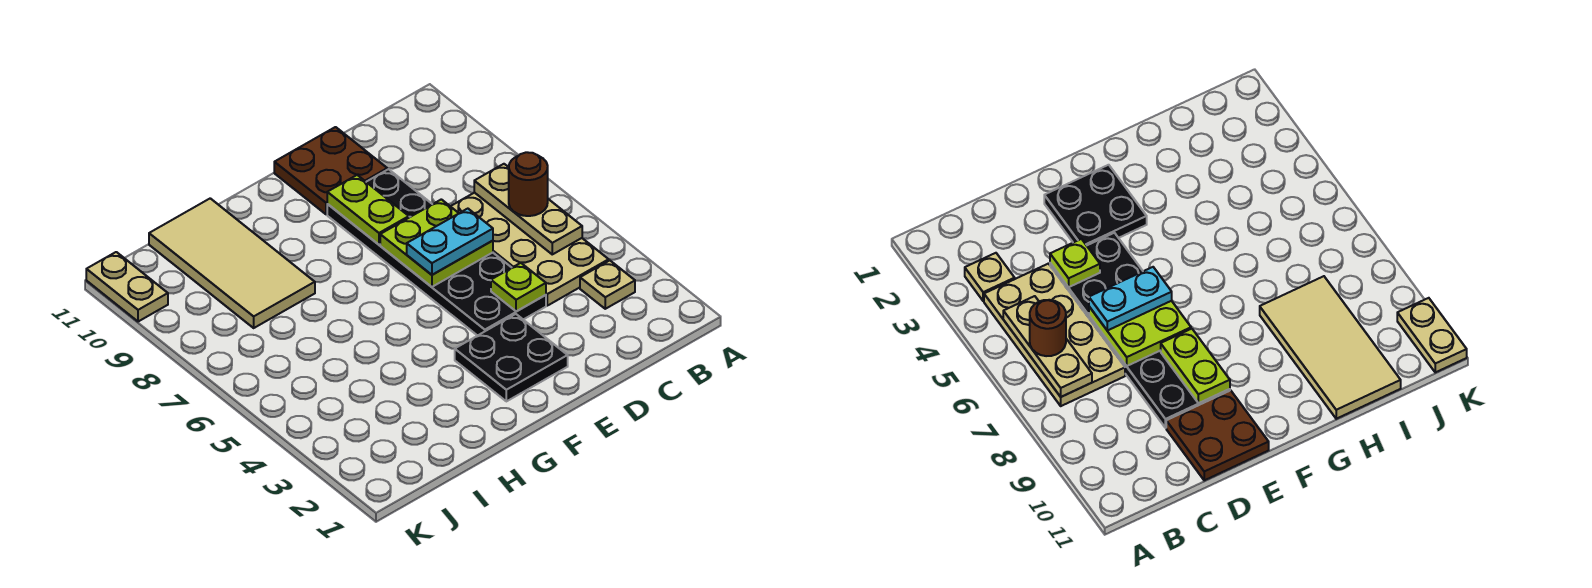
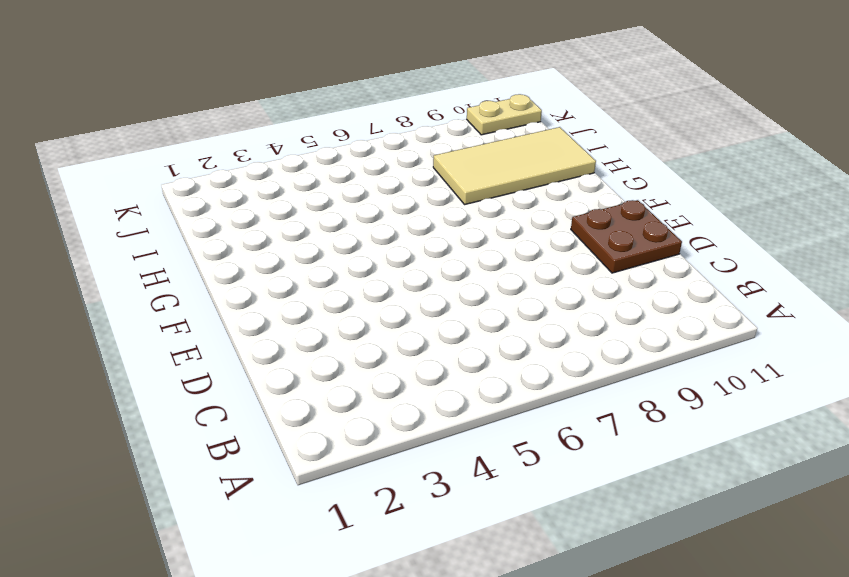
none -> tan 1x1 plate [580,261,635,309]
none -> tan 2x4 plate [451,193,609,306]
none -> black 2x6 plate [327,169,546,336]

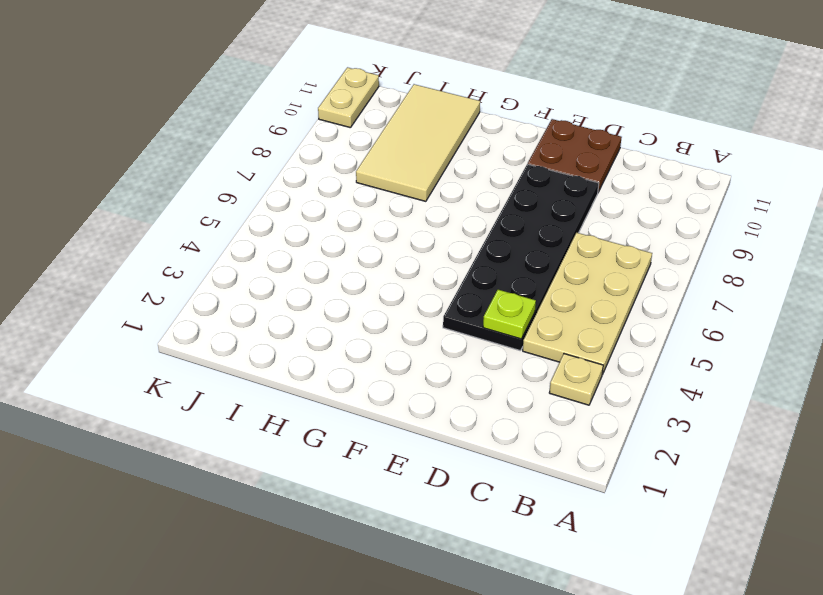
none -> black 2x2 plate [455,314,568,401]
none -> tan 1x3 plate [474,164,582,254]
none -> lime 2x2 plate [380,199,493,287]

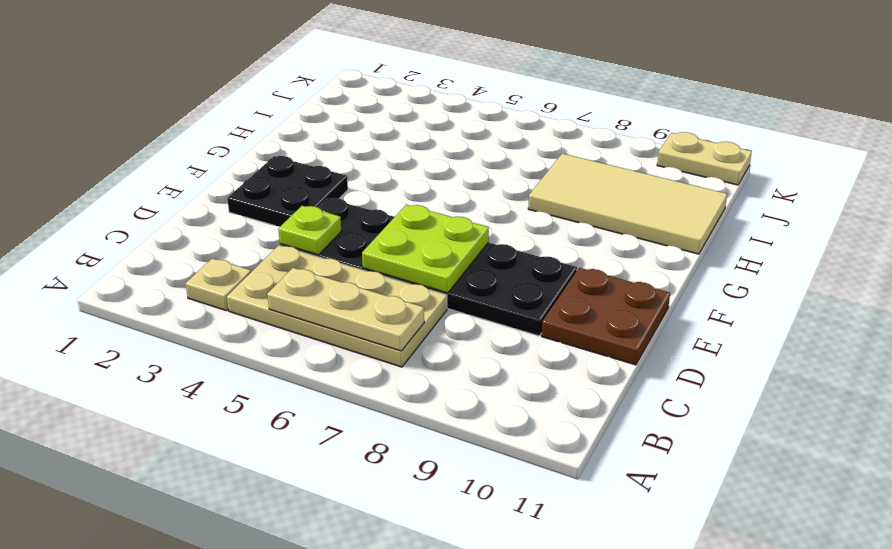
none -> lime 1x2 plate [327,175,409,245]
none -> brown 1x1 round brick [509,152,548,216]
none -> cyan 1x2 plate [407,209,493,275]

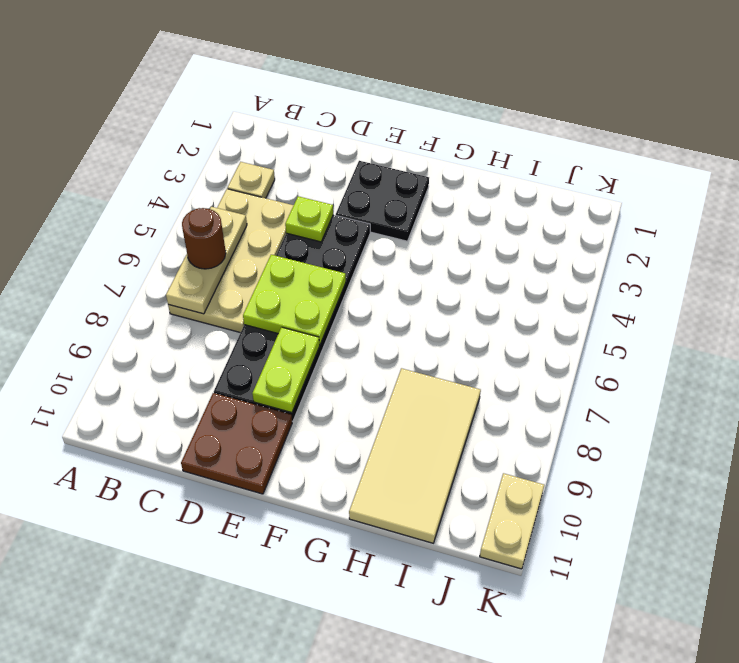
none -> cyan 1x2 plate [407,209,493,275]

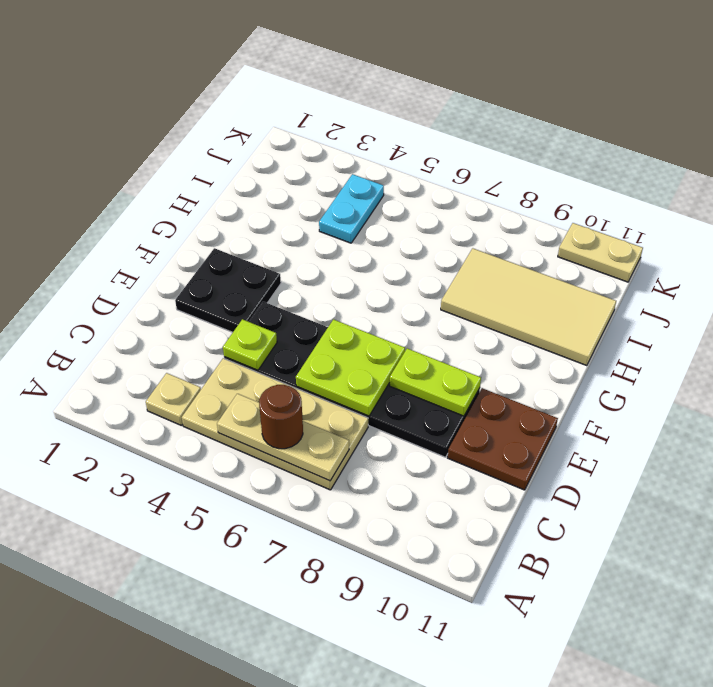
cyan 1x2 plate [319,174,384,243] -> cyan 1x2 plate moved to [407,209,493,275]

